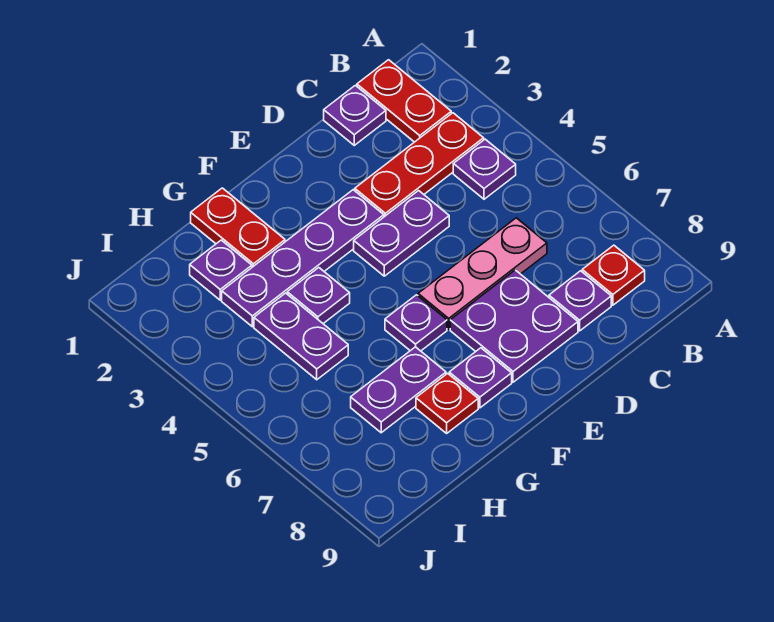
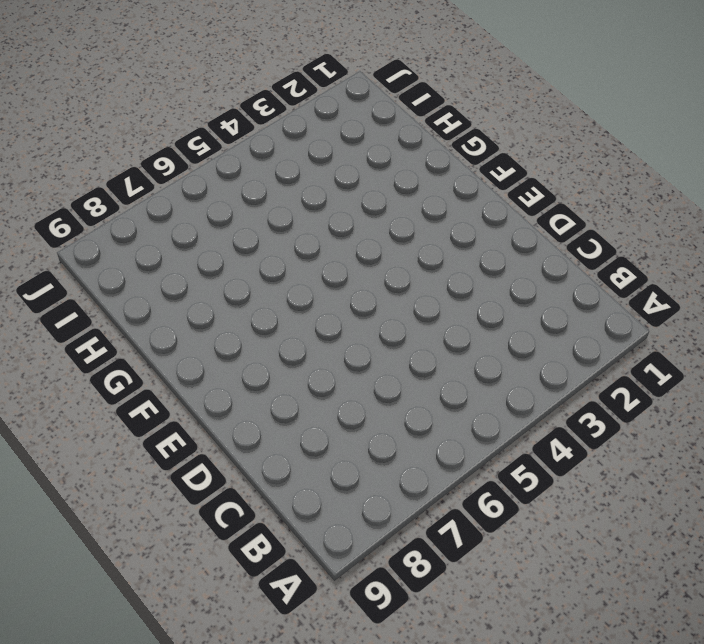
none -> red 1x2 plate [357,60,451,142]
none -> red 1x3 plate [355,113,484,217]
none -> purple 1x1 plate [453,139,516,199]

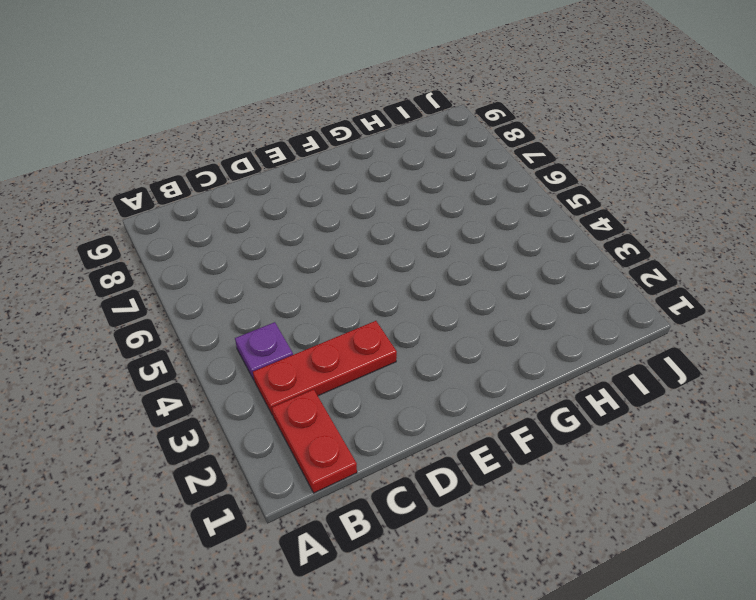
none -> red 1x1 plate [582,245,645,305]
none -> purple 1x1 plate [324,85,386,145]
none -> pink 1x3 plate [418,218,547,329]

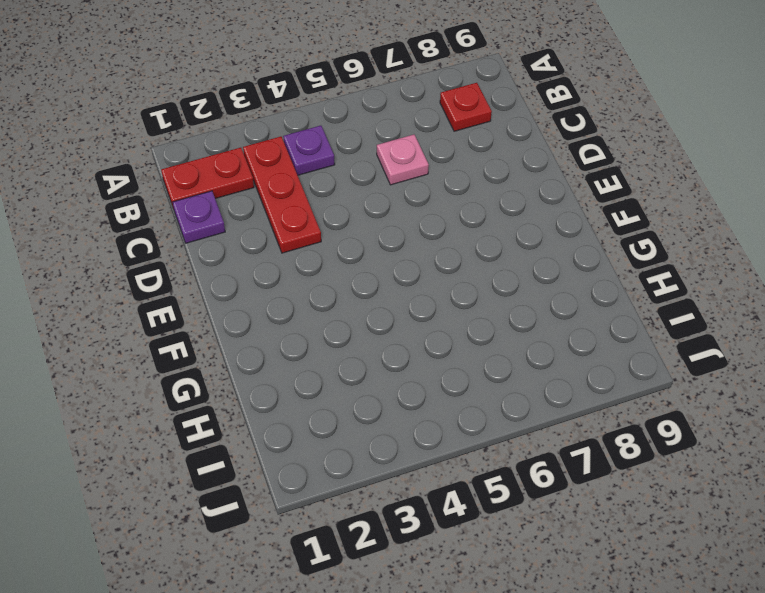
pink 1x1 plate [377,135,429,185] -> pink 1x3 plate [418,218,547,329]
none -> purple 1x1 plate [549,271,611,331]
none -> purple 1x2 plate [354,191,449,276]
none -> purple 2x2 plate [450,270,578,382]

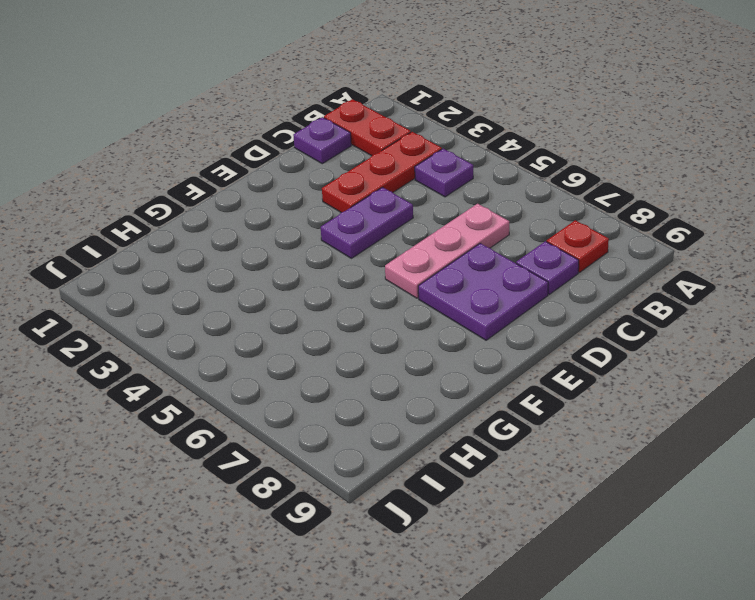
none -> purple 1x4 plate [222,190,384,327]
none -> purple 1x1 plate [385,295,447,351]
none -> purple 1x1 plate [449,348,512,408]

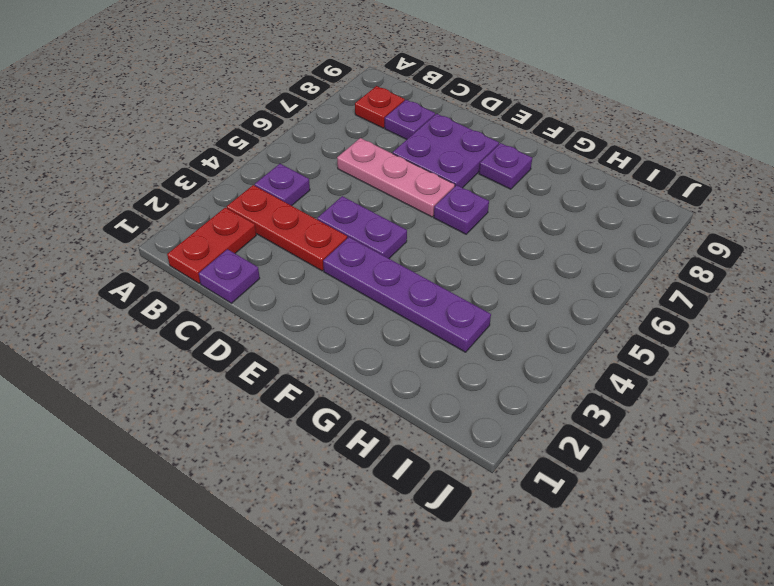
none -> red 1x2 plate [191,188,285,267]
none -> purple 1x1 plate [287,268,350,323]
none -> purple 1x2 plate [351,347,446,433]

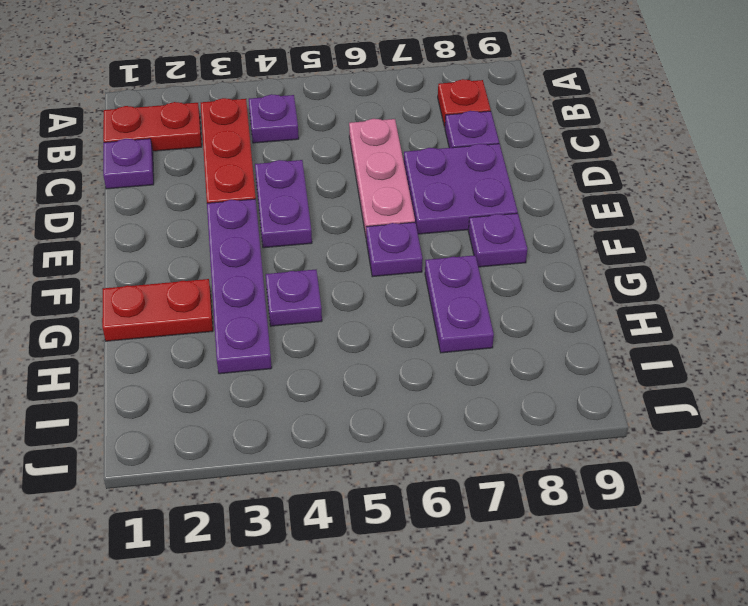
none -> red 1x1 plate [416,373,478,433]
none -> purple 1x1 plate [190,240,252,300]
none -> purple 1x2 plate [254,293,348,380]

